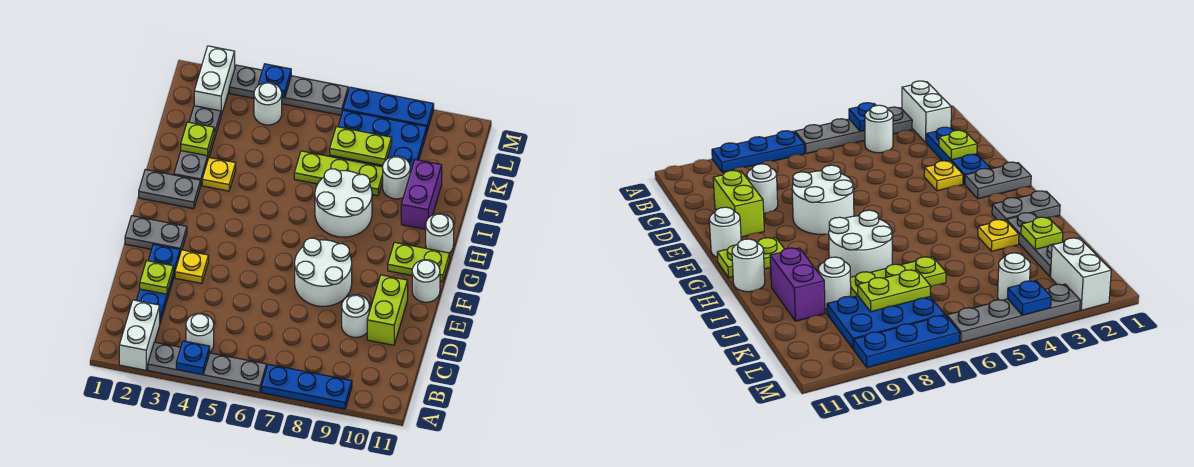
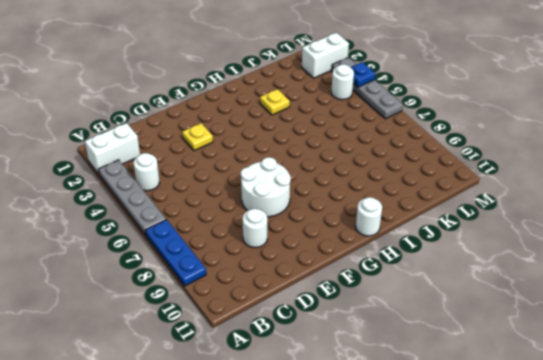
none -> blue 1x3 plate [136,244,180,323]
none -> lime 1x2 brick [367,275,408,345]
none -> grey 1x2 plate [125,216,187,253]
none -> white 1x1 round brick [412,260,440,302]

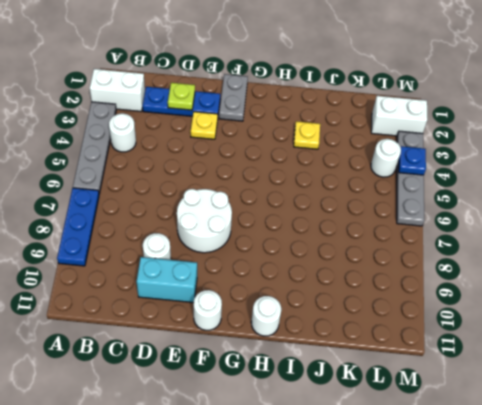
cyan 1x2 brick [137,257,197,303] -> lime 1x2 brick [367,275,408,345]
none -> lime 1x2 plate [388,242,450,282]
none -> grey 1x2 plate [139,170,201,209]
none -> white 2x2 round brick [315,169,372,237]
none -> grey 1x3 plate [174,106,221,184]

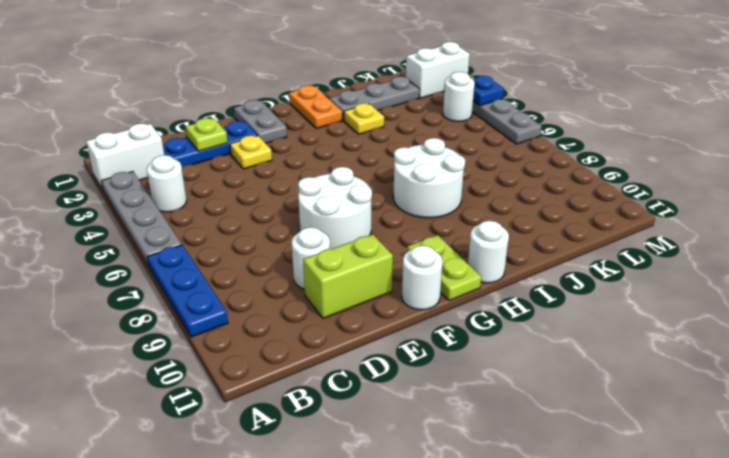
orange 1x2 plate [289,85,342,128] -> grey 1x2 plate [139,170,201,209]
none -> purple 1x2 brick [401,160,442,229]
none -> lime 1x3 plate [294,151,383,196]
none -> white 1x1 round brick [383,156,410,199]
none -> blue 2x3 plate [330,110,427,173]

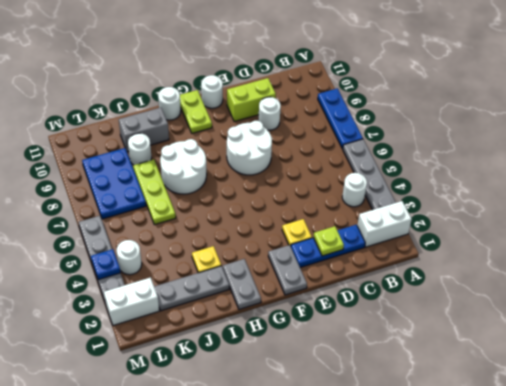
grey 1x2 brick [119,108,169,152] -> purple 1x2 brick [401,160,442,229]
none -> blue 1x3 plate [343,87,434,131]
none -> blue 1x1 plate [176,341,210,375]
none -> lime 1x1 plate [181,122,214,156]
none -> lime 1x2 plate [330,127,392,166]

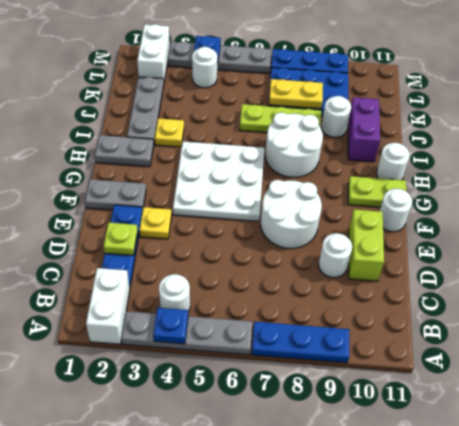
white 3x3 plate [173,141,264,221] -> none
yellow 1x2 plate [269,79,323,109] -> lime 1x2 plate [330,127,392,166]
none -> lime 1x1 plate [181,122,214,156]

